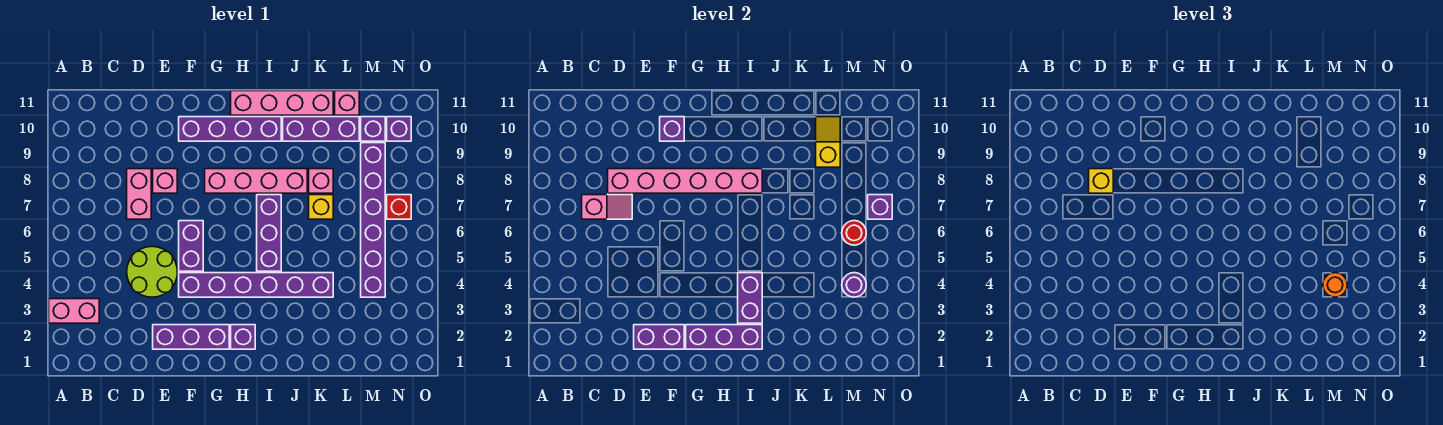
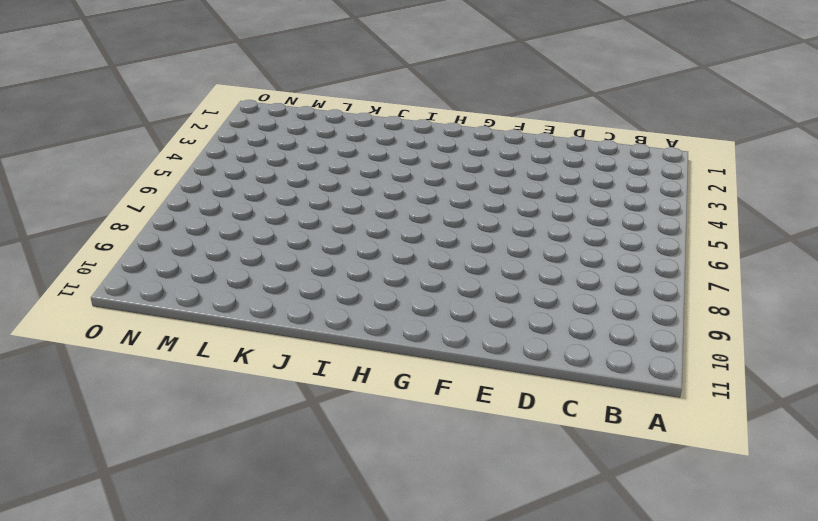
none -> pink 1x2 brick [49,299,99,323]
none -> lime 2x2 round brick [127,247,177,297]
none -> pink 1x2 brick [127,169,151,219]
none -> purple 1x3 brick [153,325,229,349]

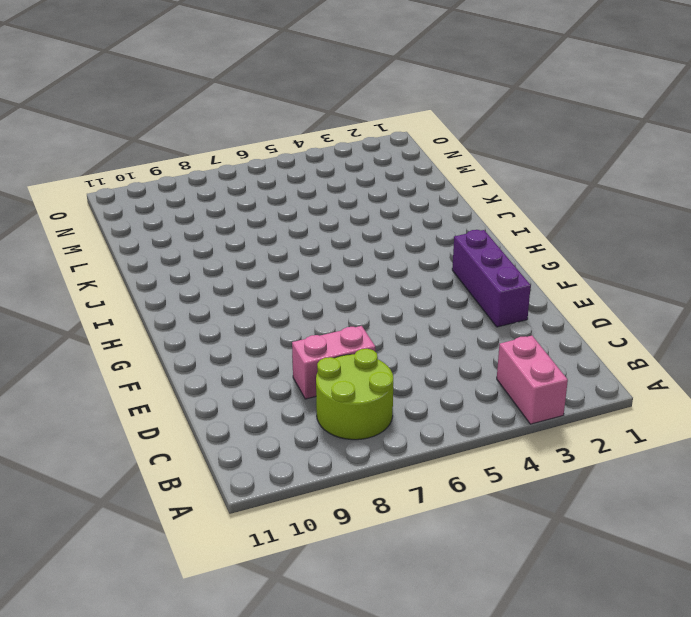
lime 2x2 round brick [316,349,393,440] -> lime 2x2 round brick moved to [127,247,177,297]
none -> pink 1x1 brick [153,169,177,193]
none -> purple 1x6 brick [179,273,333,297]
none -> purple 1x2 brick [179,221,203,271]
none -> purple 1x4 brick [179,117,281,141]

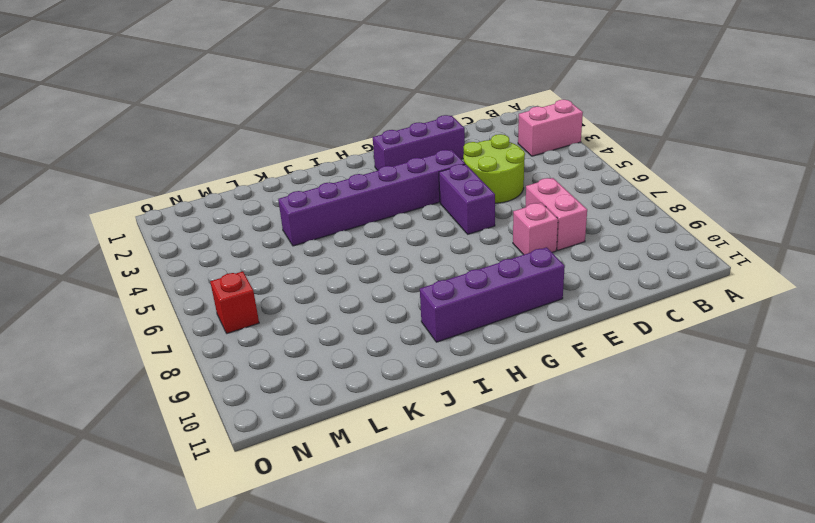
none -> pink 1x4 brick [205,169,307,193]
none -> purple 1x1 brick [231,325,255,349]
none -> pink 1x4 brick [231,91,333,115]
none -> purple 1x3 brick [257,195,281,271]

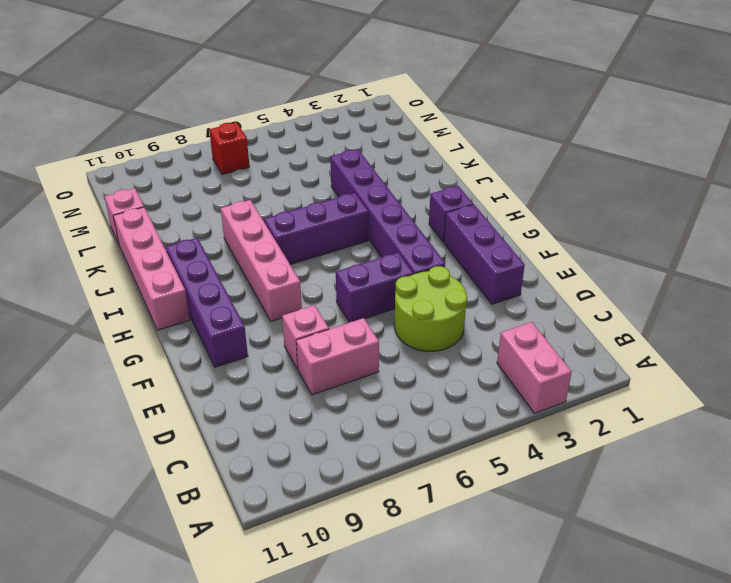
none -> purple 1x3 brick [283,117,359,141]
none -> yellow 1x1 brick [309,195,333,219]
none -> pink 1x1 brick [309,169,333,193]
none -> purple 1x6 brick [361,143,385,297]

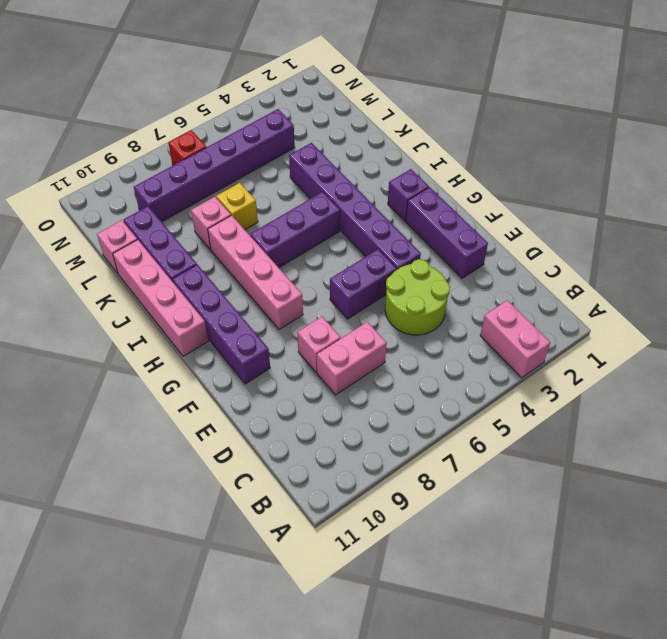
none -> purple 1x1 brick [361,117,385,141]
none -> purple 1x1 brick [387,117,411,141]
none -> pink 1x2 slope [582,195,632,219]
none -> pink 1x6 brick [608,169,762,193]

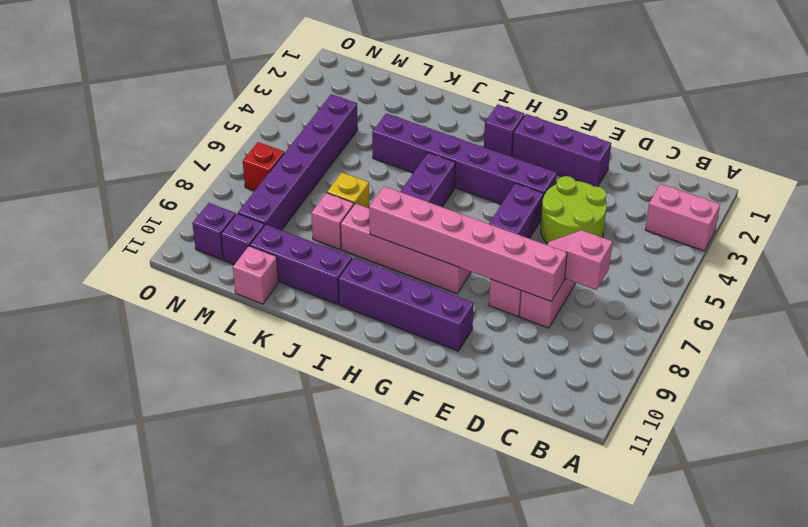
none -> pink 1x4 brick [231,91,333,115]
none -> purple 1x2 brick [634,325,684,349]
none -> purple 1x1 brick [660,117,684,141]
none -> purple 1x3 brick [686,325,762,349]

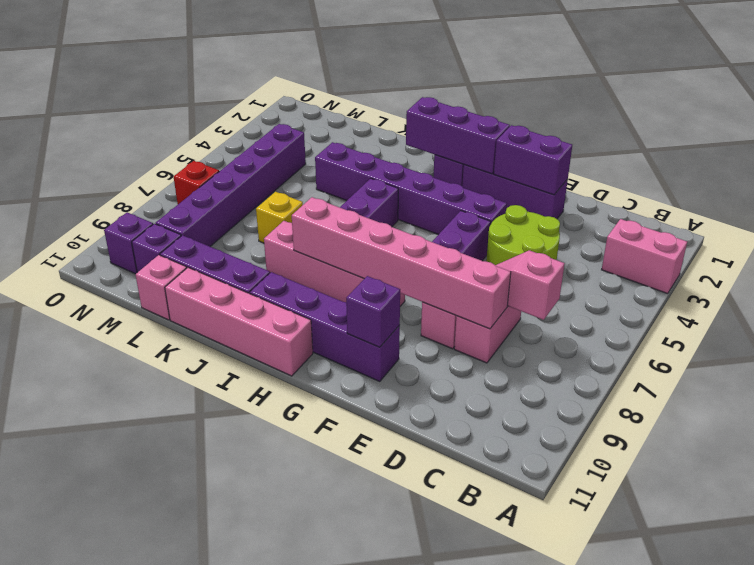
none -> pink 1x1 brick [309,169,333,193]
none -> purple 1x2 brick [738,273,762,323]
none -> yellow 1x2 slope [816,117,840,167]
none -> purple 1x1 round brick [842,273,866,297]

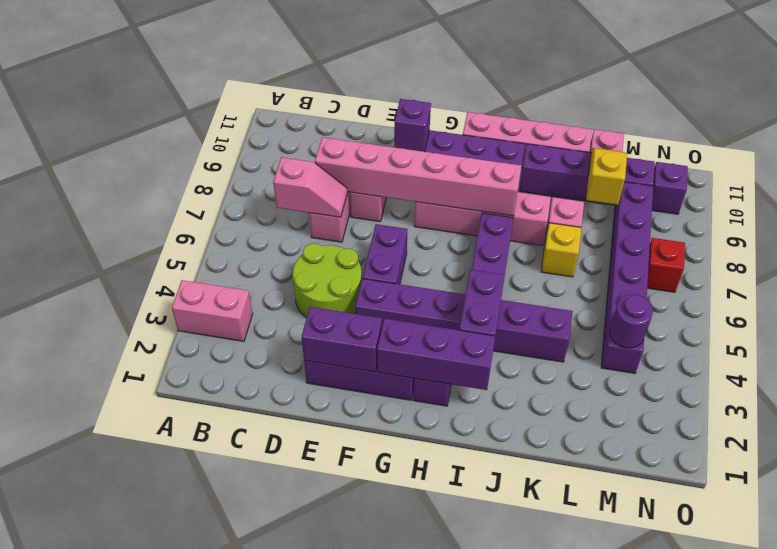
none -> red 1x1 round brick [842,221,866,245]
none -> purple 1x1 brick [868,195,892,219]
none -> yellow 1x1 brick [1089,169,1113,193]
none -> orange 1x1 round brick [1323,273,1347,297]

